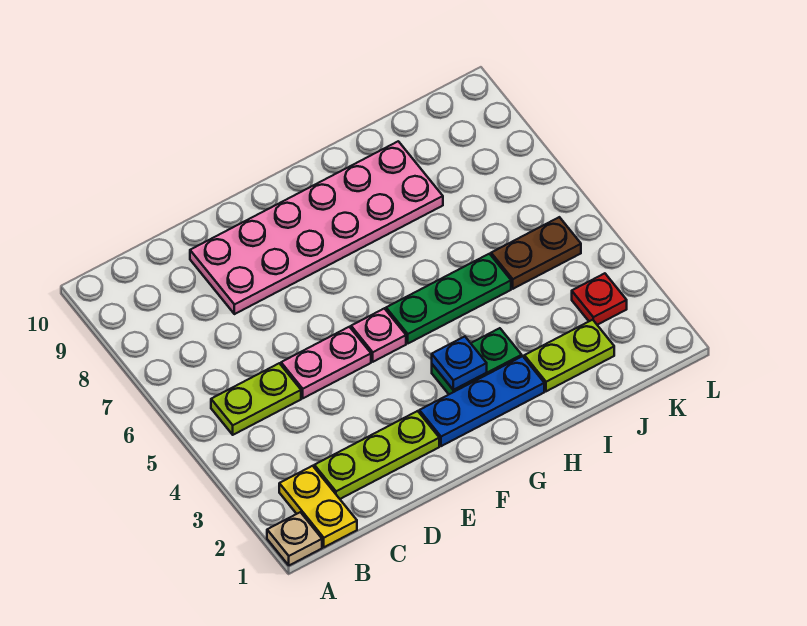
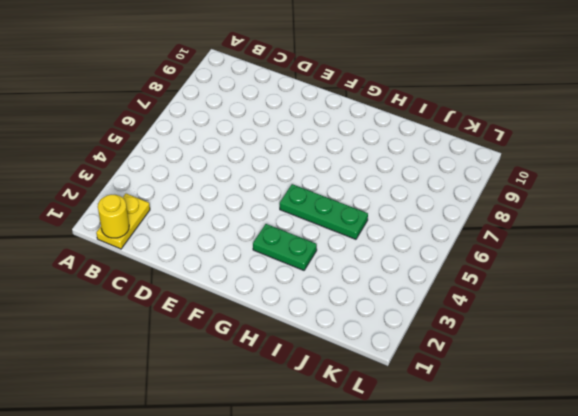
yellow 1x1 round brick [98,195,129,238] -> none
none -> tan 1x1 plate [267,512,322,565]
none -> lime 1x2 plate [211,363,301,435]
none -> lime 1x3 plate [314,411,439,499]

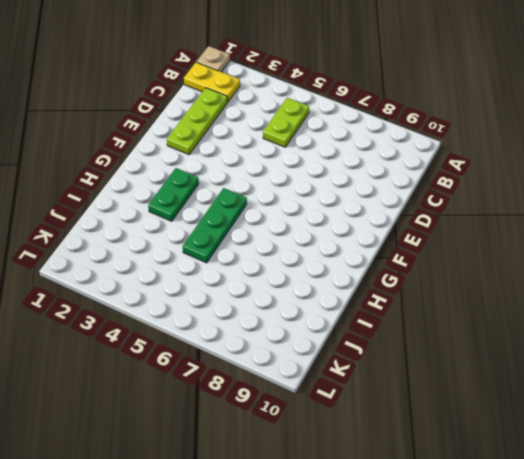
none -> pink 1x2 plate [281,327,371,398]
none -> pink 2x6 plate [190,141,443,314]
none -> blue 1x3 plate [419,356,544,446]

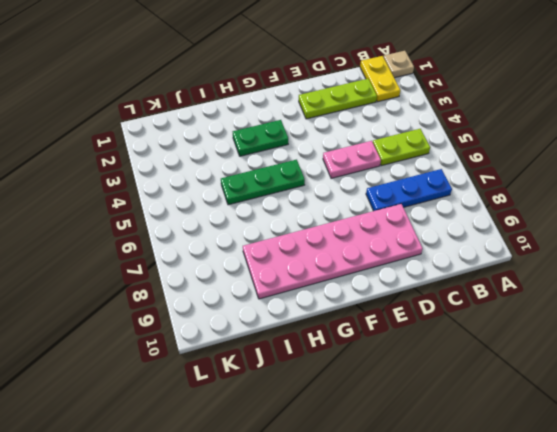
blue 1x3 plate [366,169,452,211] -> blue 1x3 plate moved to [419,356,544,446]
none -> pink 1x1 plate [351,308,406,362]
none -> lime 1x2 plate [524,320,614,391]
none -> brown 1x2 plate [491,217,581,289]

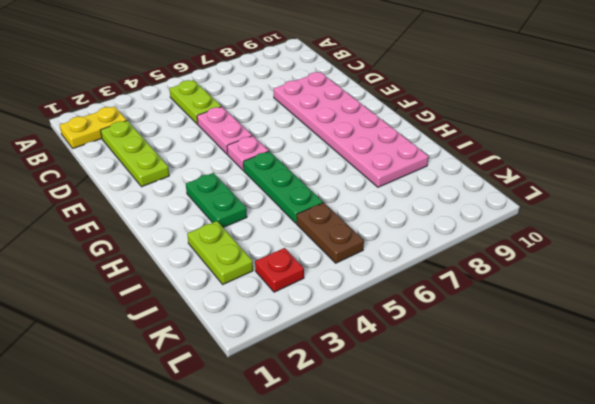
none -> tan 1x1 plate [267,512,322,565]
none -> blue 1x3 plate [419,356,544,446]
none -> blue 1x1 plate [432,337,487,390]

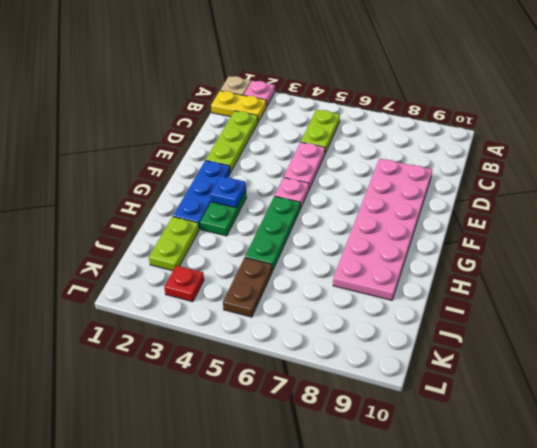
pink 1x1 plate [244,81,275,106] -> none

